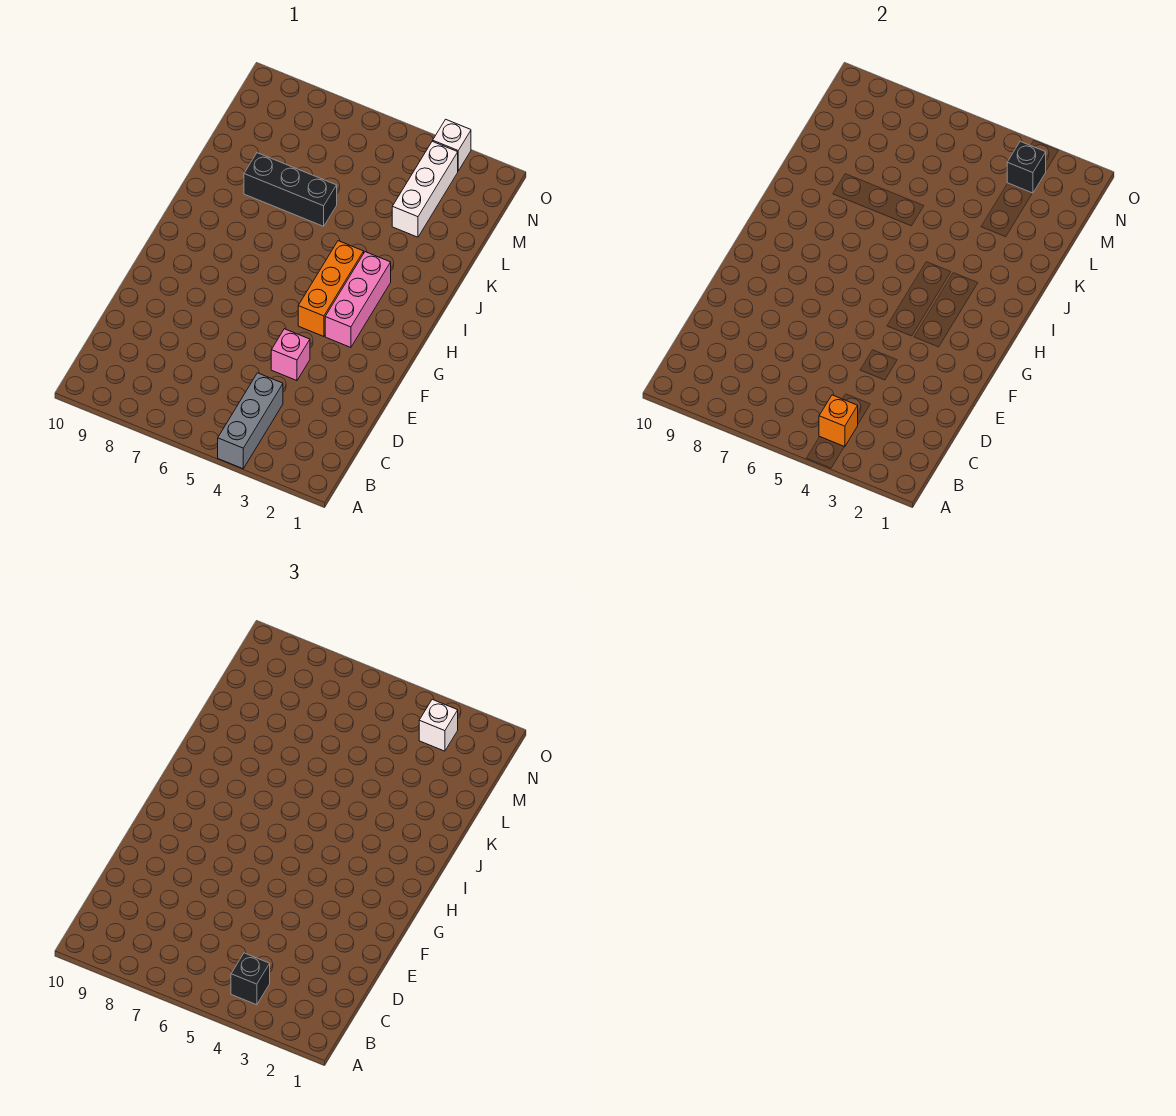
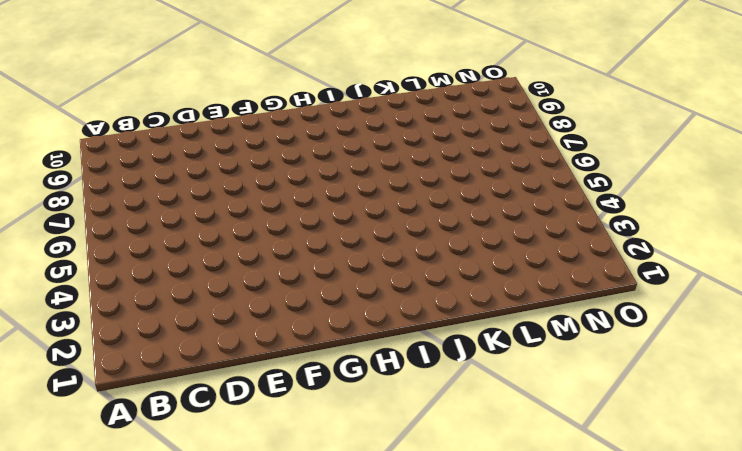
none -> grey 1x3 brick [218,373,283,469]
none -> pink 1x1 brick [271,329,310,381]

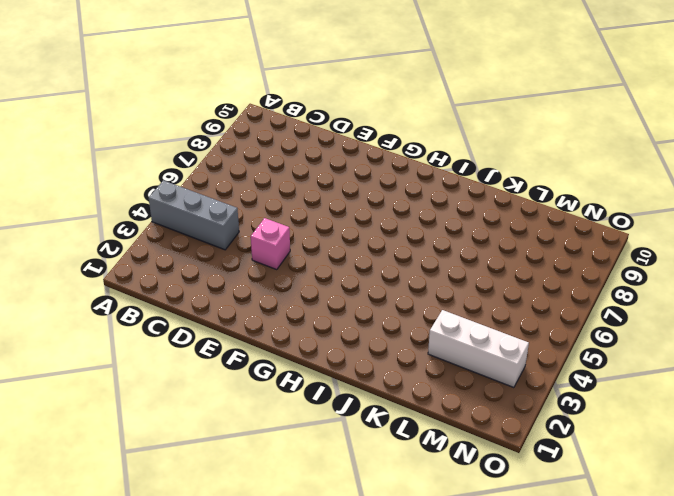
none -> pink 1x3 brick [325,252,391,347]
none -> orange 1x3 brick [298,241,364,337]

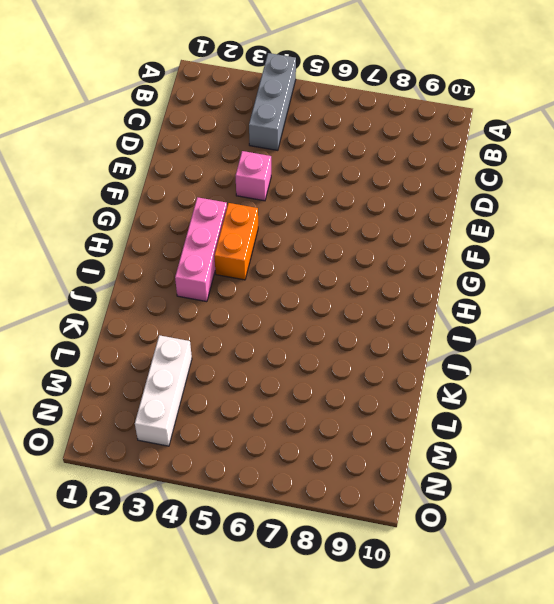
orange 1x2 brick [214,203,258,280] -> orange 1x3 brick [298,241,364,337]
none -> black 1x3 brick [244,153,337,226]
none -> white 1x1 brick [433,119,471,171]

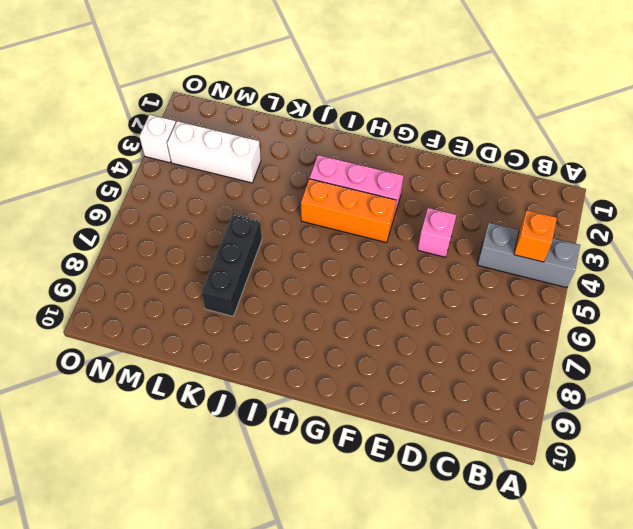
none -> black 1x1 brick [1007,141,1046,193]
none -> black 1x1 brick [231,953,270,1005]

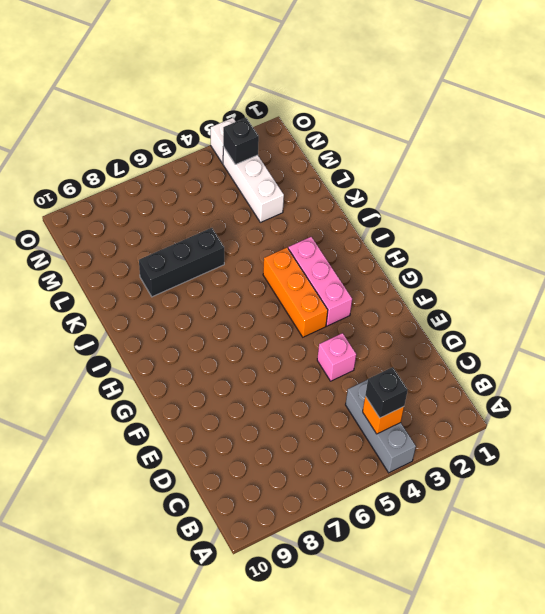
none -> white 1x1 brick [419,699,458,751]

